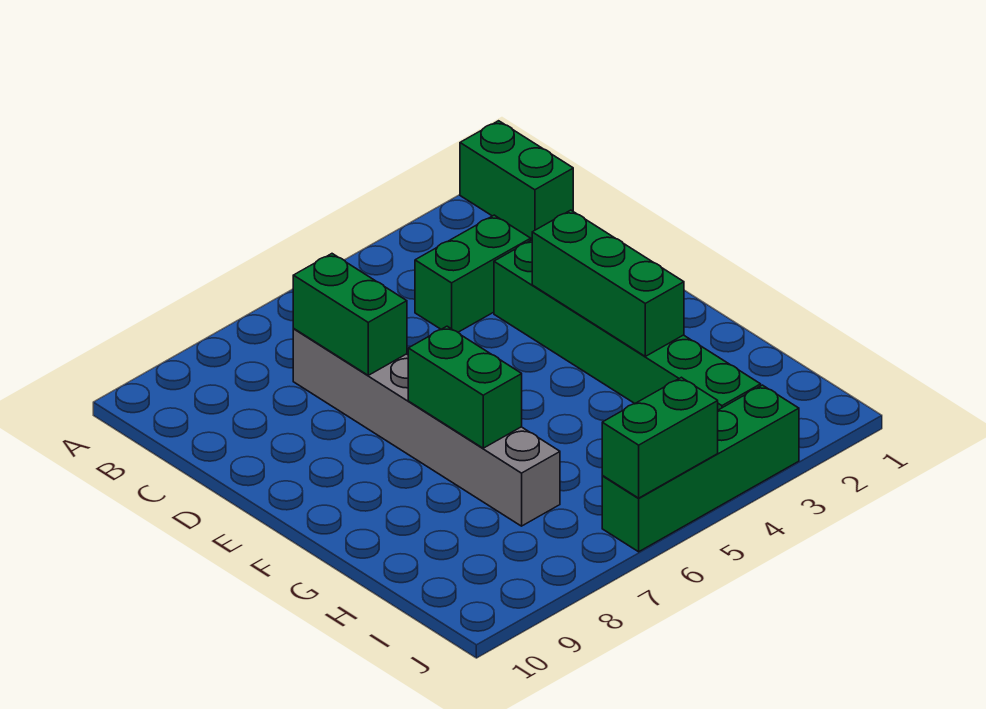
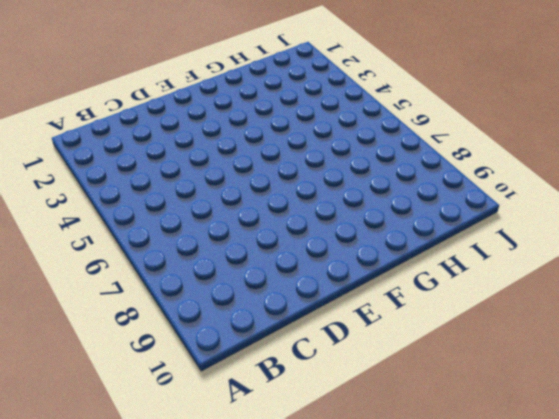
none -> green 1x2 brick [460,121,573,240]
none -> green 1x2 brick [415,215,531,332]

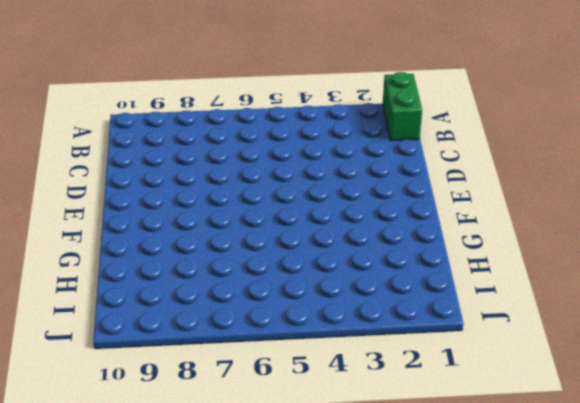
none -> green 1x2 brick [415,215,531,332]
none -> grey 1x6 brick [293,329,560,526]

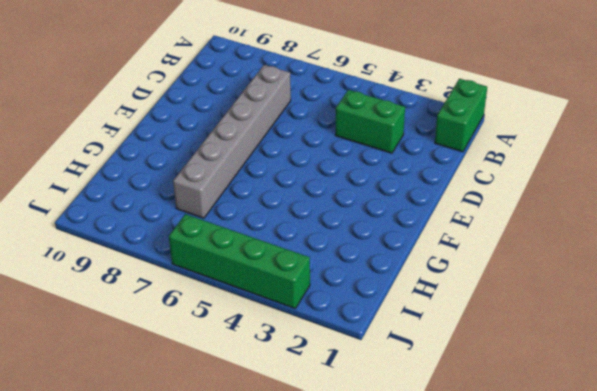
none -> green 1x6 brick [494,240,761,410]
none -> green 1x2 brick [293,254,407,375]

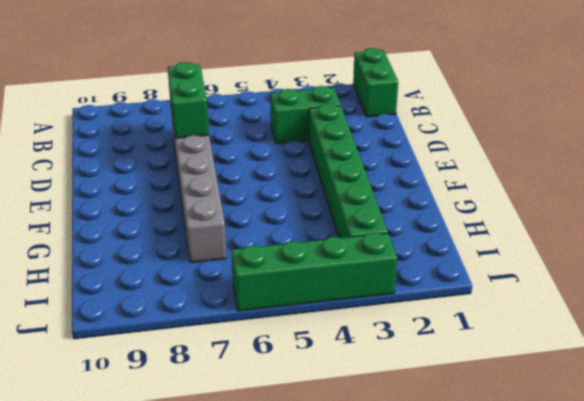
none -> green 1x3 brick [532,210,684,356]
none -> green 1x2 brick [408,326,522,448]

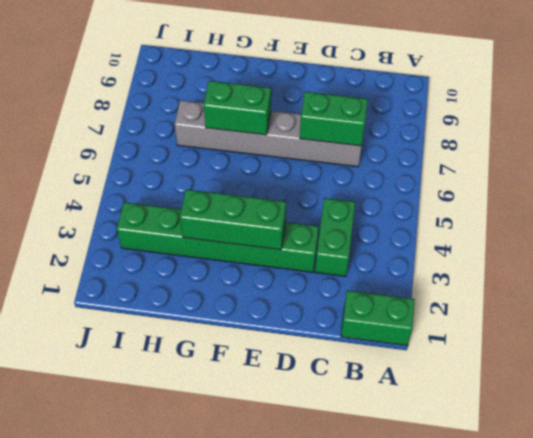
none -> green 1x4 brick [602,385,799,552]
none -> green 1x2 brick [602,377,718,498]

